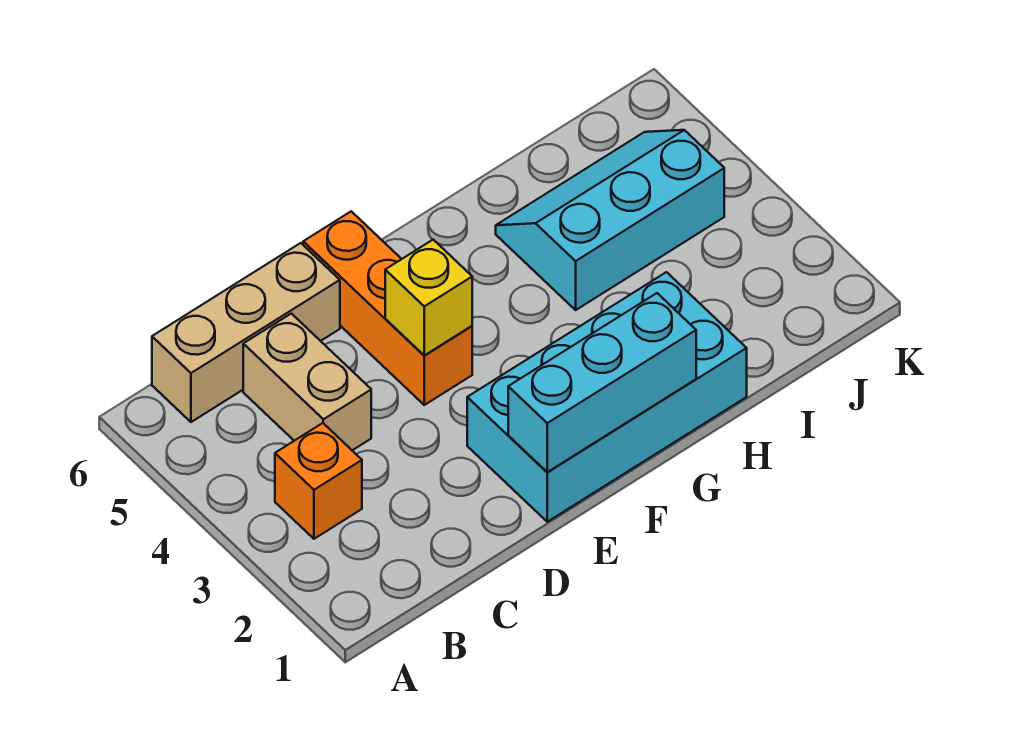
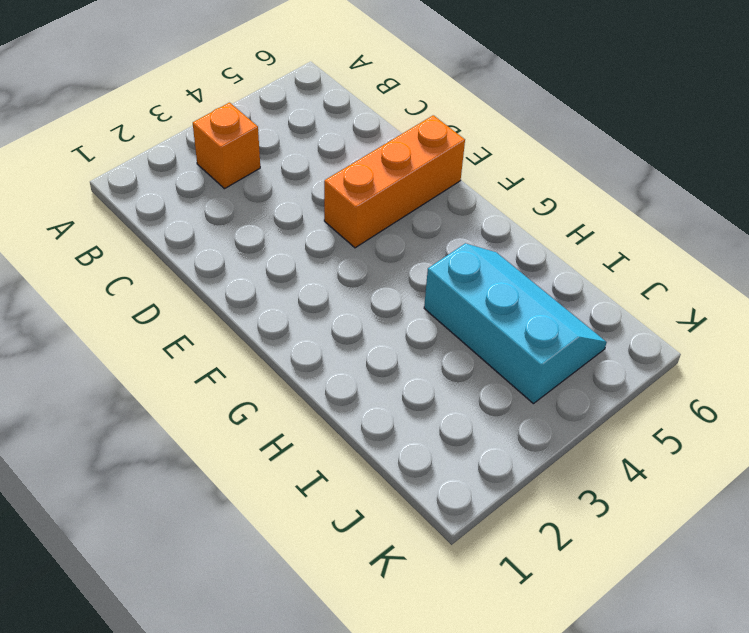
none -> tan 1x3 brick [152,243,340,422]
none -> tan 1x2 brick [243,314,371,450]

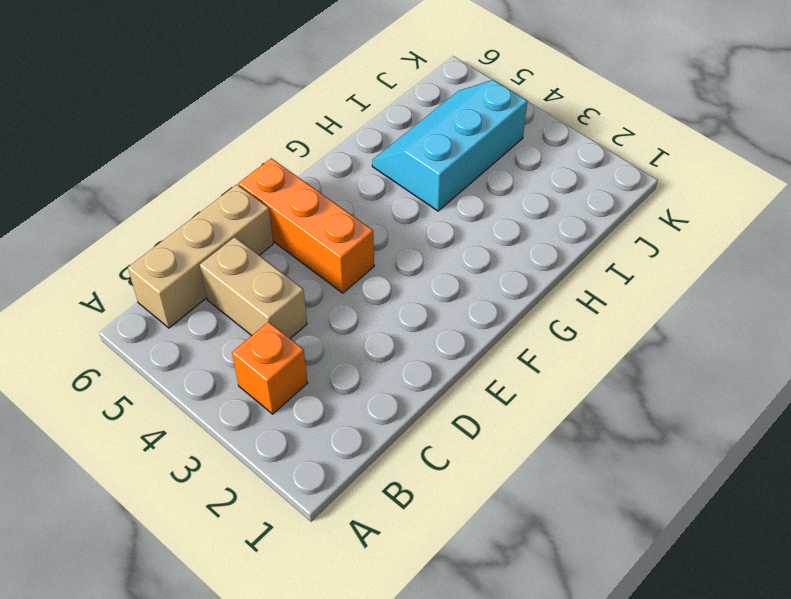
none -> cyan 2x4 brick [467,272,747,522]
none -> cyan 1x3 brick [508,293,696,472]

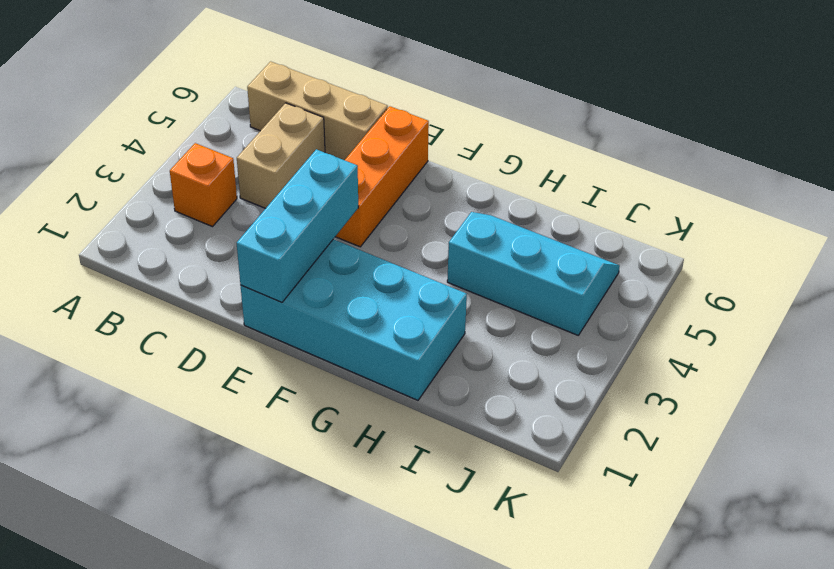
cyan 1x3 brick [237,149,358,302] -> cyan 1x3 brick turned to [508,293,696,472]
none -> yellow 1x1 brick [385,240,472,355]

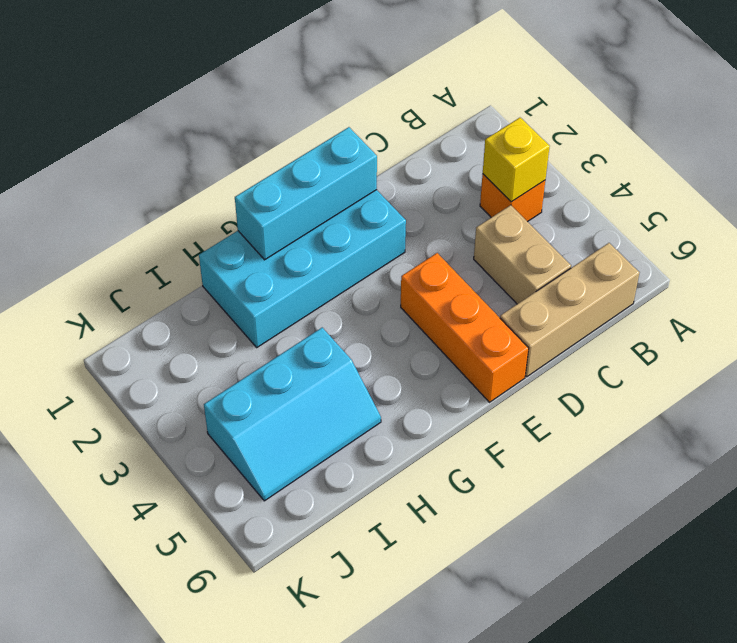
yellow 1x1 brick [483,118,550,202] -> yellow 1x1 brick moved to [385,240,472,355]

